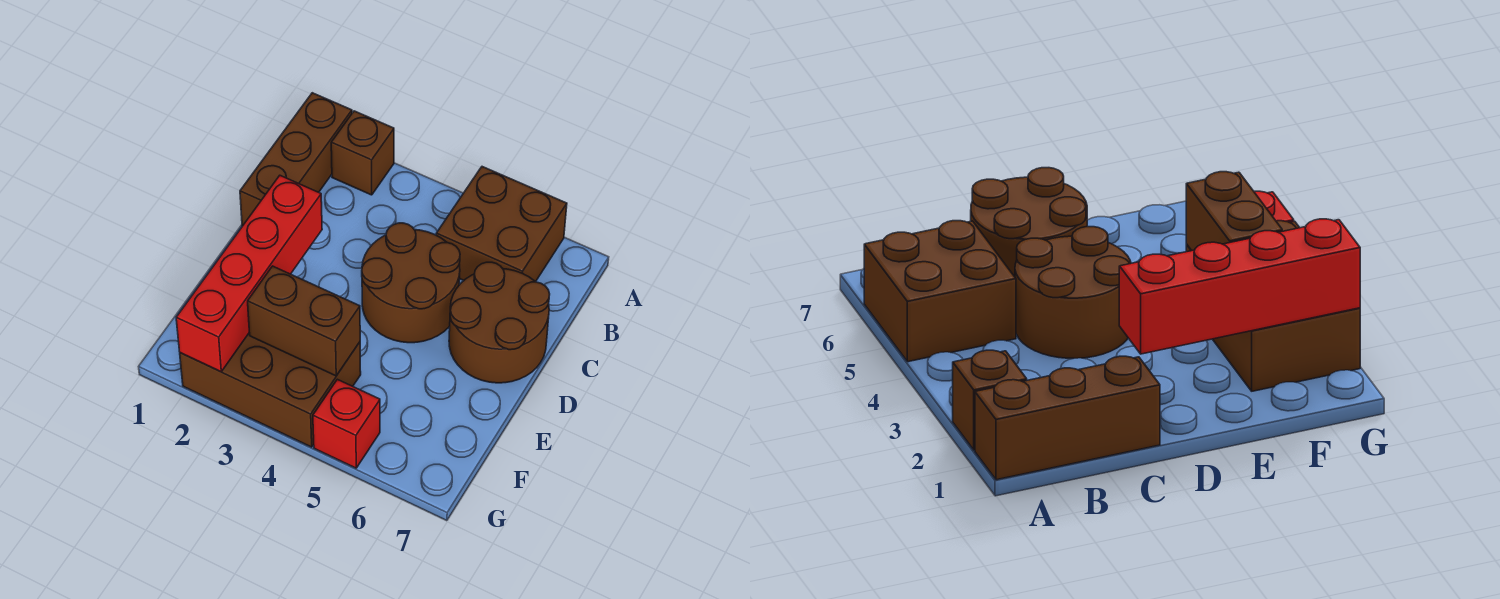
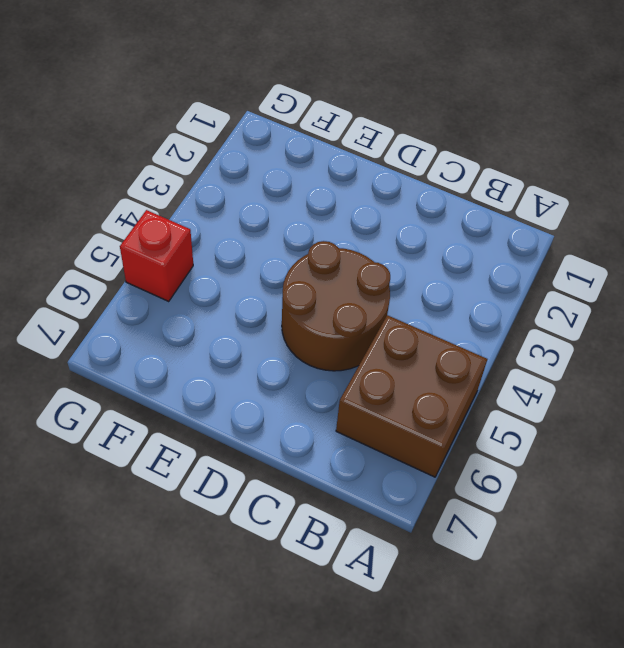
none -> brown 1x3 brick [240,93,352,226]
none -> brown 1x1 brick [331,111,394,195]

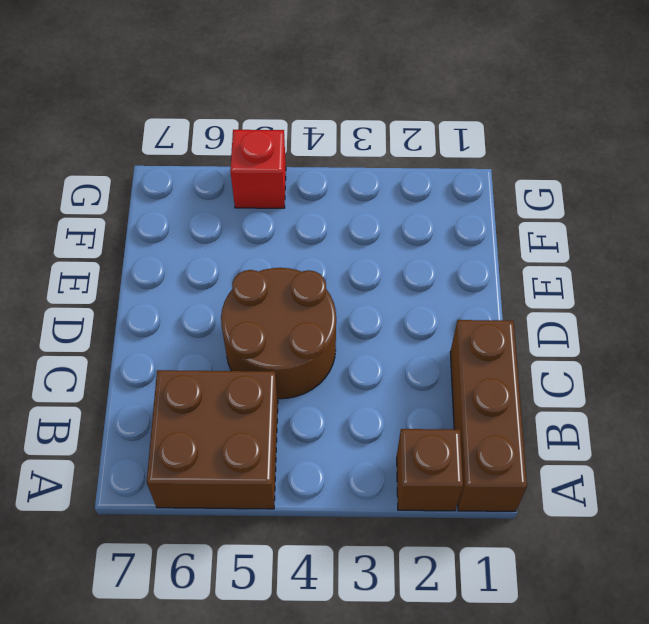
none -> brown 2x2 round brick [449,262,550,383]
none -> brown 2x3 brick [180,333,361,447]

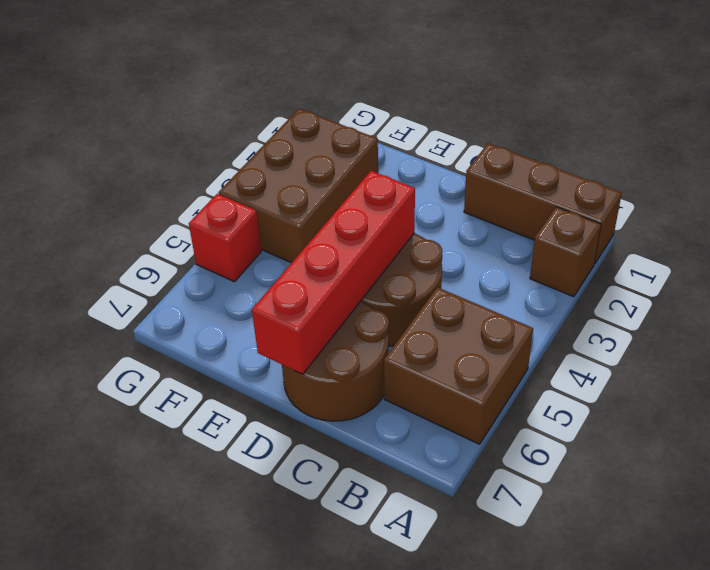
red 1x4 brick [252,171,415,374] -> red 1x4 brick turned to [176,176,322,372]
none -> brown 1x2 brick [248,266,360,376]

